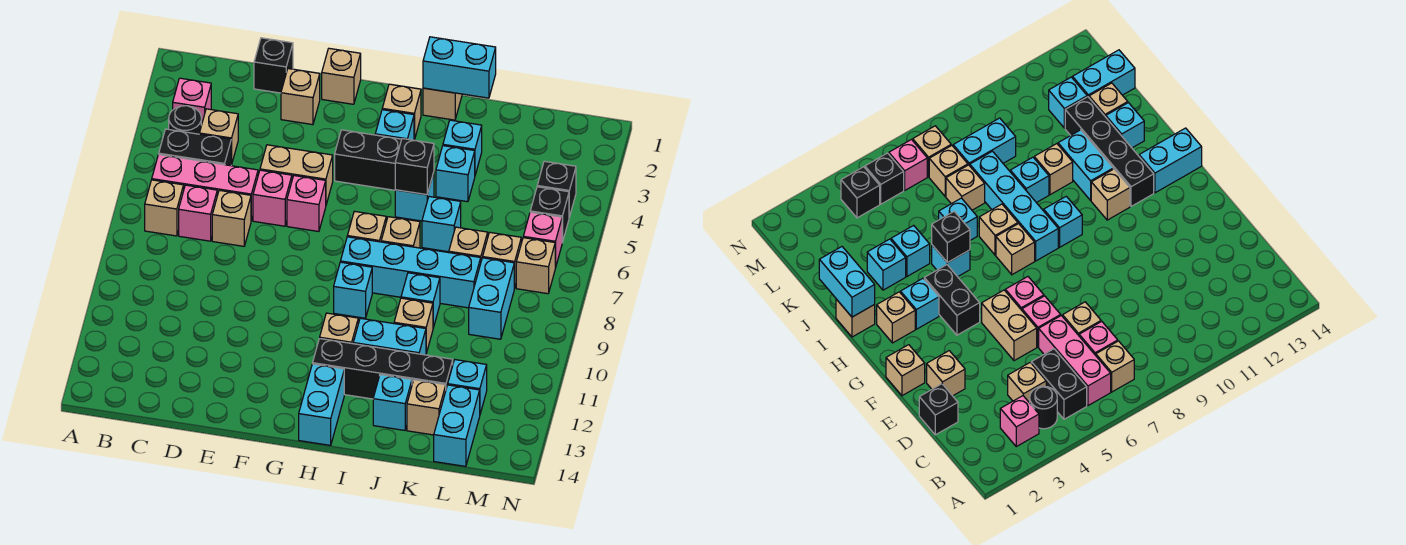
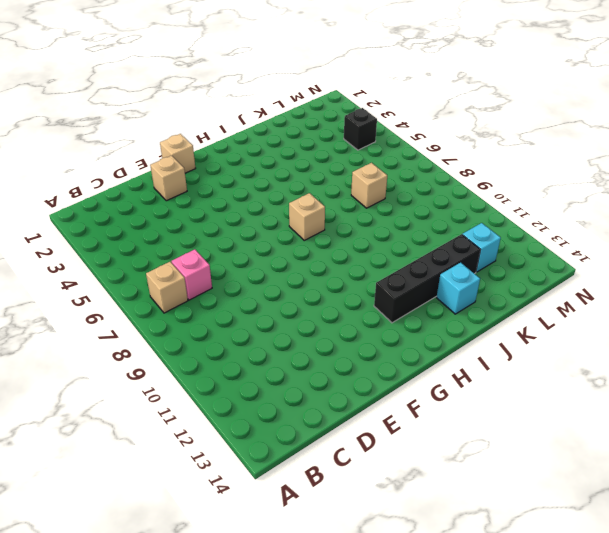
none -> pink 1x1 brick [173,78,211,125]
none -> black 1x1 round brick [169,106,201,134]
none -> black 1x2 brick [159,129,231,166]
none -> pink 1x3 brick [152,155,258,221]

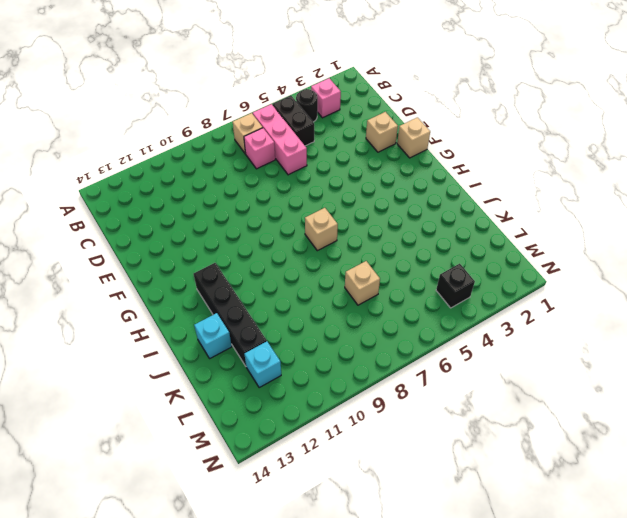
none -> tan 1x1 brick [199,109,238,165]
none -> black 1x1 brick [254,38,293,93]
none -> tan 1x1 brick [212,190,251,246]
none -> tan 1x2 brick [260,145,333,204]

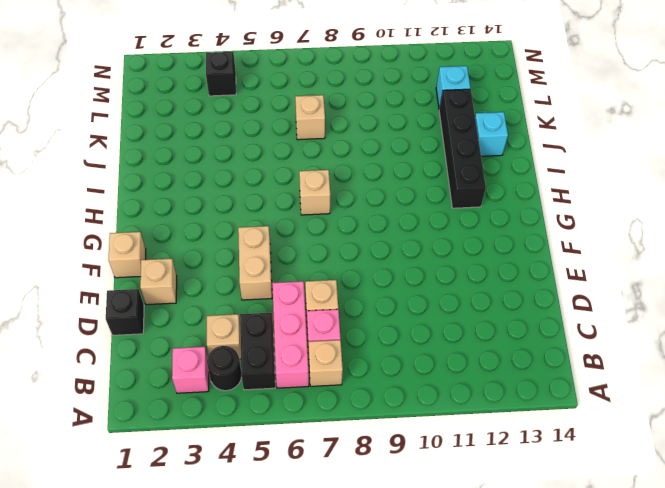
none -> pink 1x1 brick [253,170,292,226]
none -> pink 1x1 brick [287,176,326,232]
none -> black 1x2 brick [335,130,402,190]
none -> tan 1x1 brick [382,84,421,140]

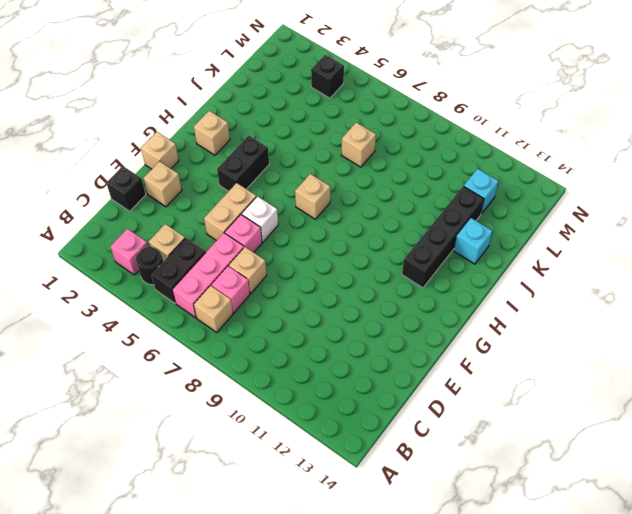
white 1x1 brick [242,196,278,242] -> pink 1x1 brick [287,176,326,232]
none -> cyan 1x1 brick [375,110,414,140]
none -> cyan 1x4 brick [340,237,481,308]
none -> cyan 1x1 brick [334,262,372,318]
none -> tan 1x1 brick [320,313,358,344]

